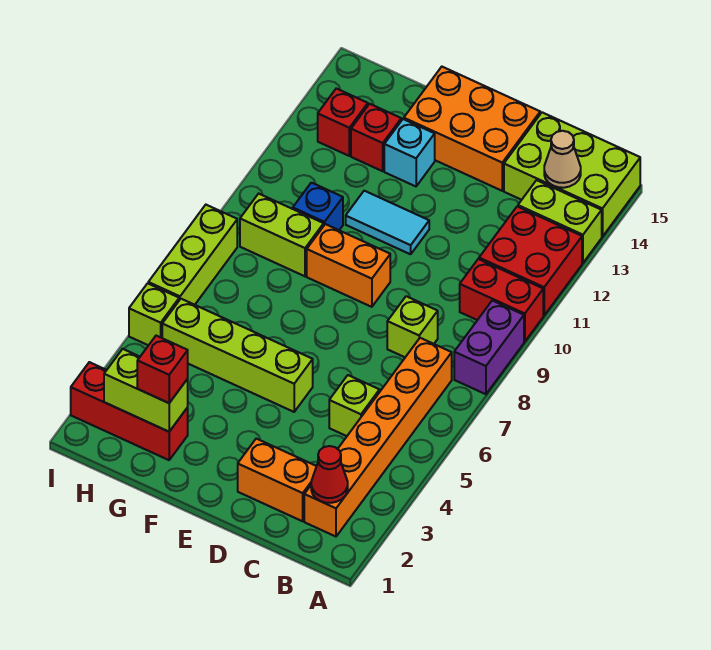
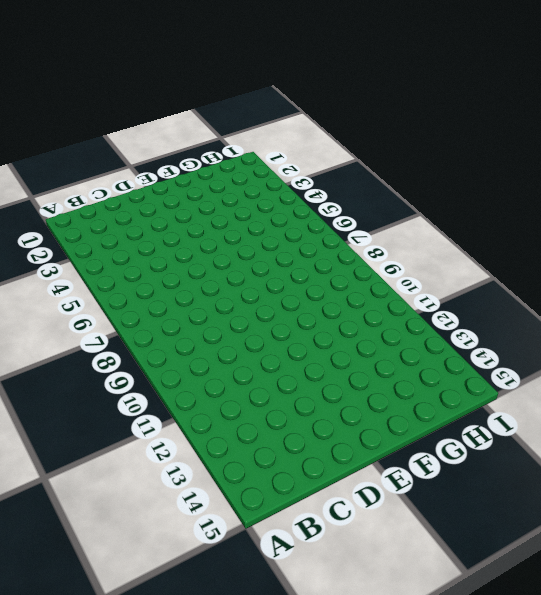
none -> purple 1x2 brick [454,301,524,394]
none -> red 1x2 brick [460,259,543,342]
none -> red 2x2 brick [479,207,582,315]

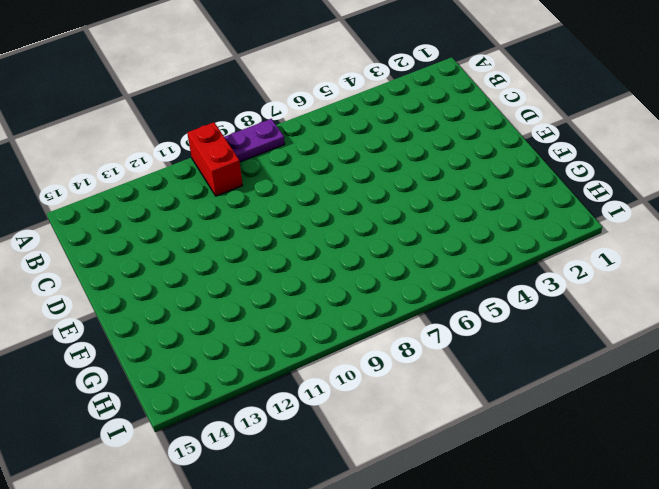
purple 1x2 plate [224,119,285,162] -> purple 1x2 brick [454,301,524,394]
none -> red 2x2 brick [479,207,582,315]
none -> lime 1x2 brick [518,180,602,263]
none -> lime 2x3 brick [504,112,640,237]

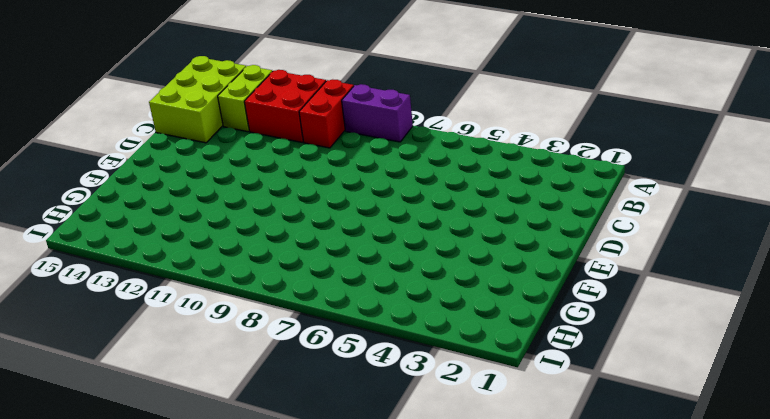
none -> orange 1x6 brick [304,338,452,537]
none -> orange 1x2 brick [238,439,316,521]
none -> lime 1x1 brick [329,375,380,436]

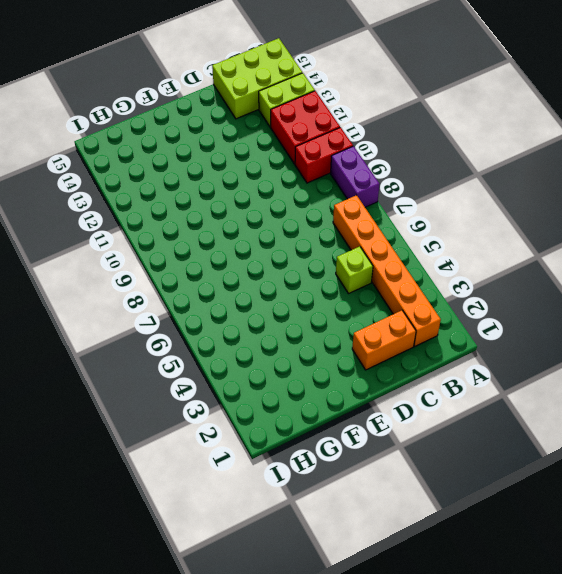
none -> lime 1x1 brick [387,296,438,357]
none -> orange 2x3 brick [404,67,540,191]
none -> lime 1x4 brick [162,299,313,412]

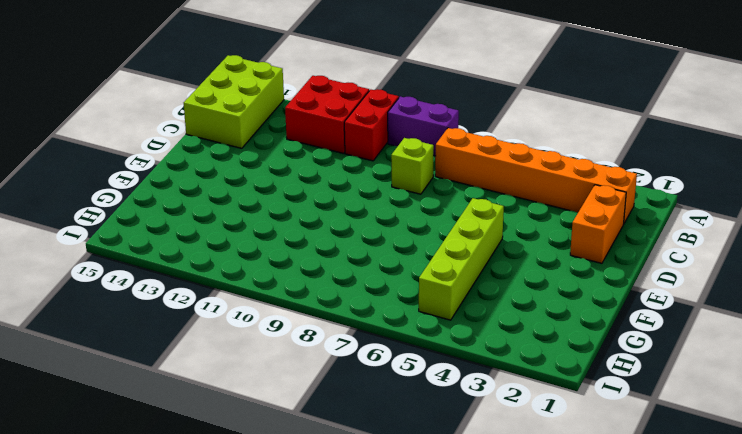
none -> lime 1x2 brick [518,180,602,263]
none -> lime 1x1 brick [329,375,380,436]
none -> orange 2x3 brick [404,67,540,191]

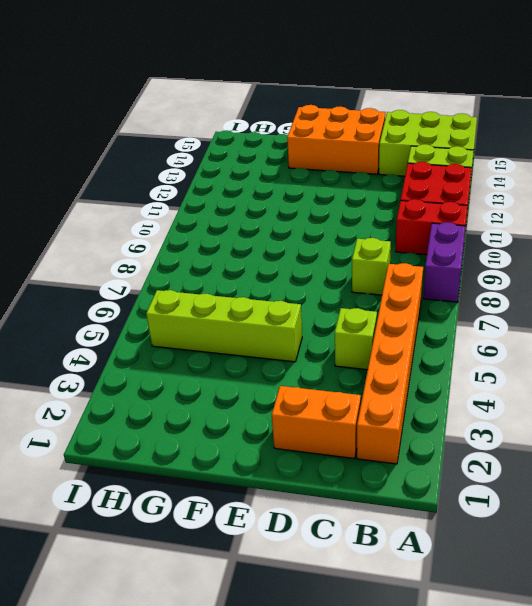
none -> orange 1x2 brick [307,224,390,307]
none -> cyan 1x2 tile [346,191,429,254]
none -> cyan 1x1 brick [384,119,435,186]

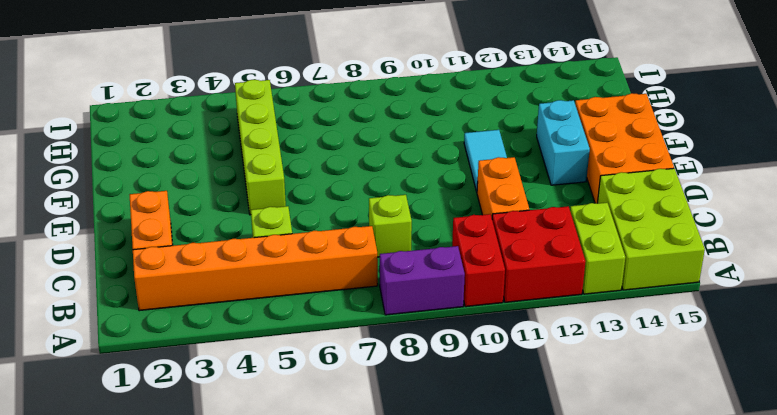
orange 1x2 brick [477,157,529,217] -> orange 1x2 brick moved to [307,224,390,307]
cyan 1x2 brick [537,100,590,185] -> cyan 1x1 brick [384,119,435,186]
none -> red 1x3 brick [71,362,188,460]
none -> lime 1x2 brick [240,194,324,276]
none -> blue 1x1 brick [293,183,343,230]

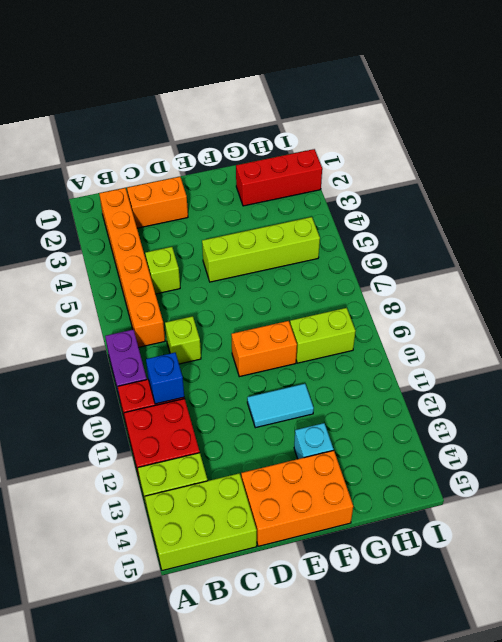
blue 1x1 brick [146,353,184,404] -> blue 1x1 brick moved to [293,183,343,230]
none -> red 1x1 brick [351,104,401,171]
none -> red 1x1 brick [318,89,368,156]
none -> lime 1x1 brick [129,283,179,345]

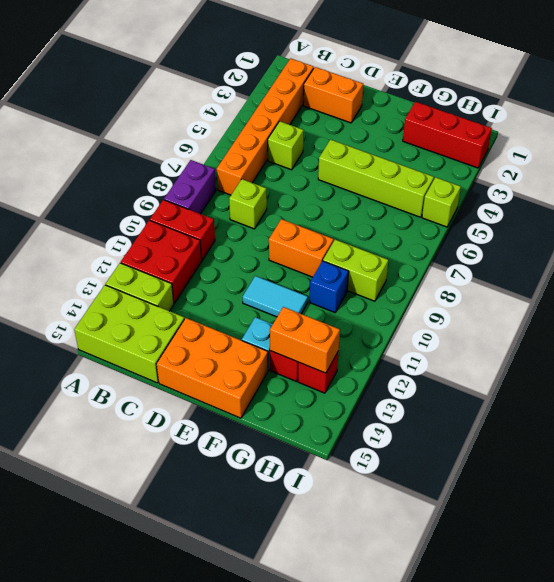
orange 1x2 brick [270,307,340,373] -> none
none -> lime 1x3 brick [148,205,237,305]
none -> red 1x1 cone [311,446,348,503]
none -> tan 1x1 cone [544,131,581,188]

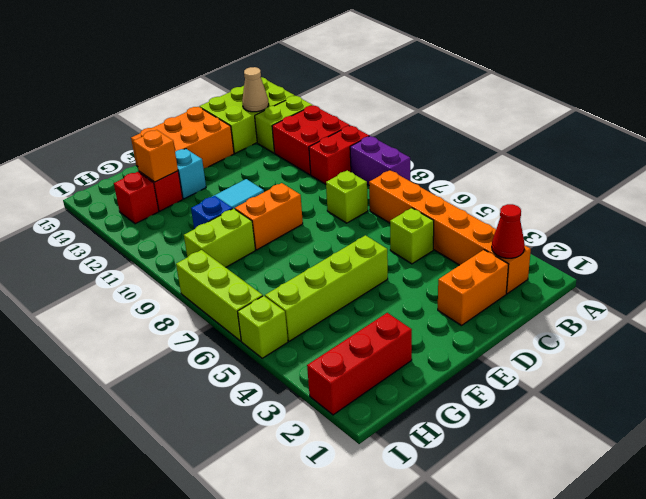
orange 1x1 brick [133,130,178,182] -> none
none -> lime 1x2 brick [104,349,188,432]
none -> red 1x1 brick [137,336,188,403]

